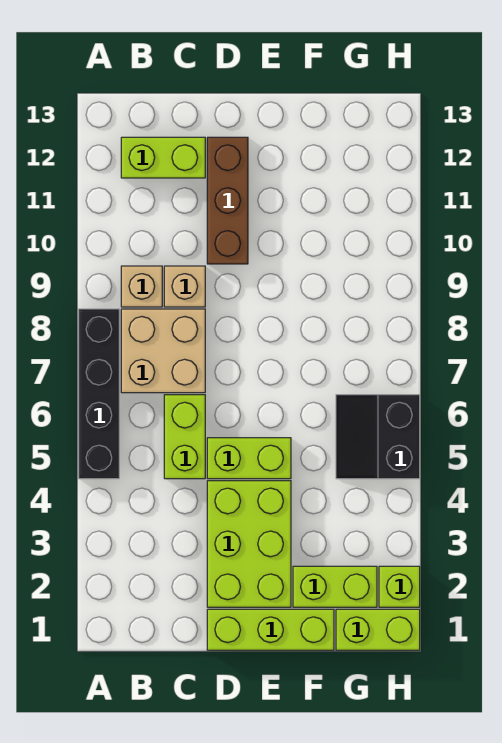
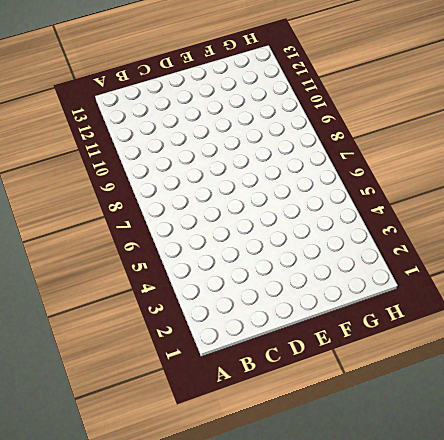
none -> black 1x4 brick [79,309,119,479]
none -> tan 2x2 brick [121,309,205,393]
none -> tan 1x1 brick [121,266,162,307]

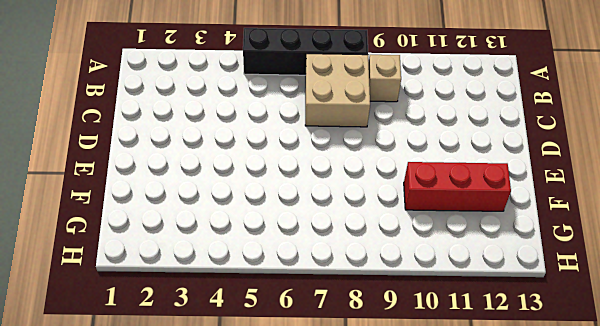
red 1x3 brick [404,162,511,211] -> none
none -> lime 1x2 brick [121,137,205,178]
none -> lime 1x2 brick [164,395,205,479]
none -> tan 1x1 brick [164,266,205,307]

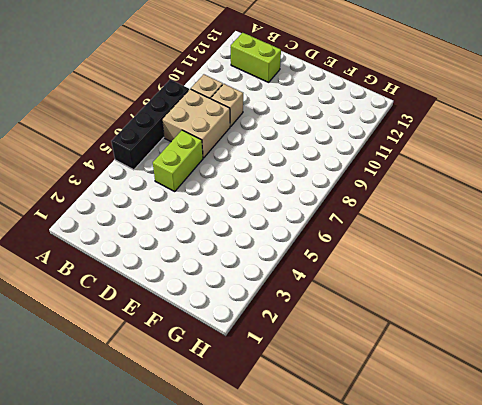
none -> lime 1x3 brick [207,609,334,650]
none -> lime 2x3 brick [207,481,291,607]
none -> lime 1x2 brick [207,438,291,479]

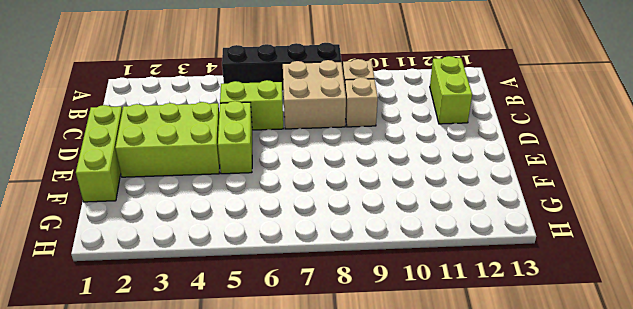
none -> brown 1x3 brick [207,137,248,264]
none -> lime 1x2 brick [293,566,377,607]
none -> lime 1x2 brick [336,609,420,650]

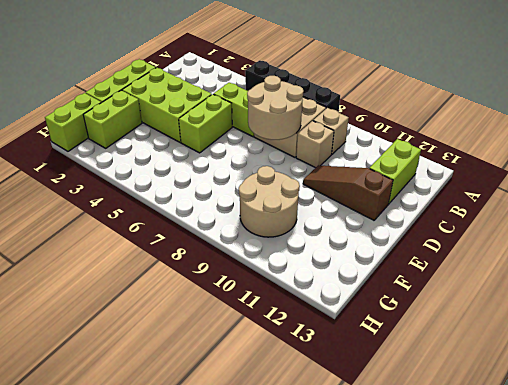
tan 2x2 round brick [247,76,304,140] -> none
brown 1x3 slope [303,165,393,220] -> brown 1x3 brick [207,137,248,264]
tan 2x2 round brick [239,166,300,237] -> none
none -> black 2x2 slope [336,395,420,479]
none -> lime 1x1 brick [379,566,420,607]

